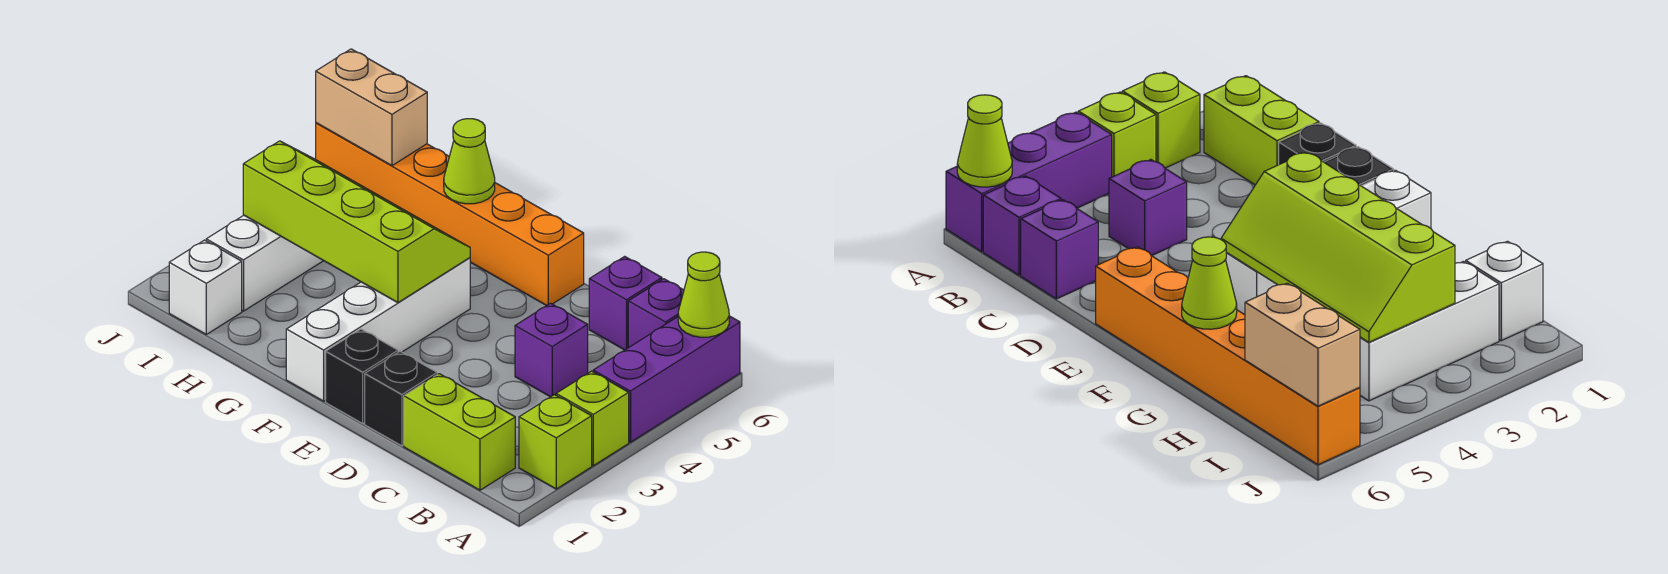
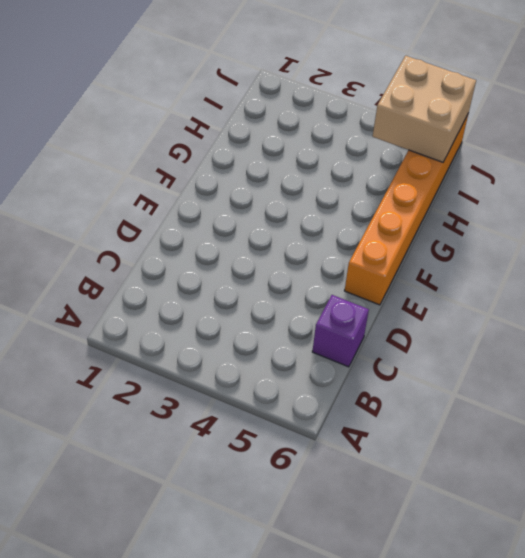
tan 2x2 brick [373,56,476,162] -> tan 1x2 brick [316,49,427,166]
none -> lime 1x1 brick [519,395,592,489]
none -> lime 1x1 brick [556,371,629,466]
none -> purple 1x3 brick [593,316,740,442]

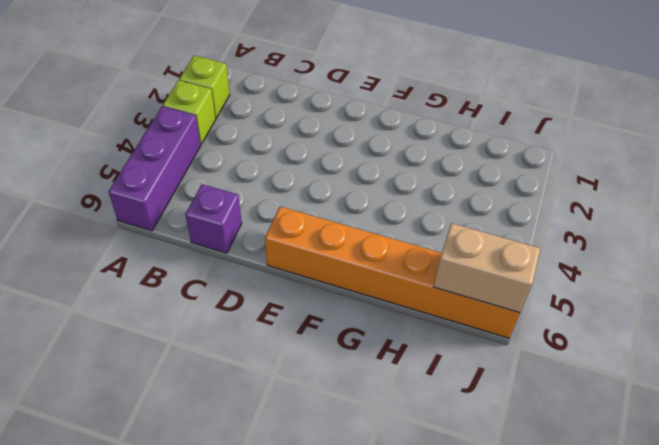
none -> lime 1x2 brick [404,374,515,490]
none -> purple 1x1 brick [628,279,684,348]
none -> purple 1x1 brick [515,303,588,397]

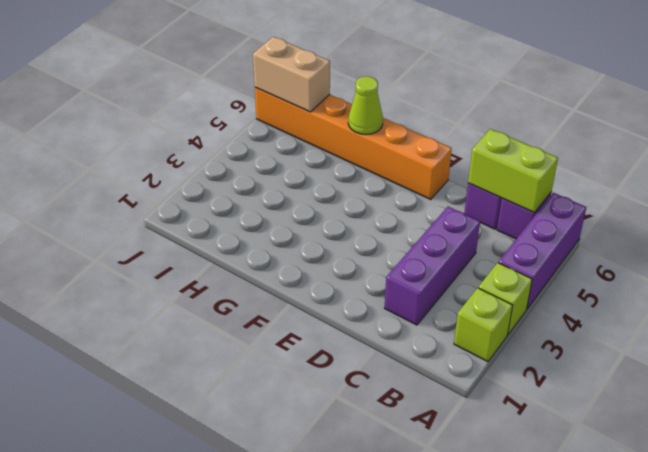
lime 1x2 brick [468,129,558,213] -> lime 1x2 brick moved to [404,374,515,490]
purple 1x3 brick [385,207,480,325] -> purple 1x1 brick [515,303,588,397]
none -> black 1x1 brick [365,352,437,446]
none -> black 1x1 brick [326,329,398,423]
none -> white 1x4 brick [286,258,470,401]

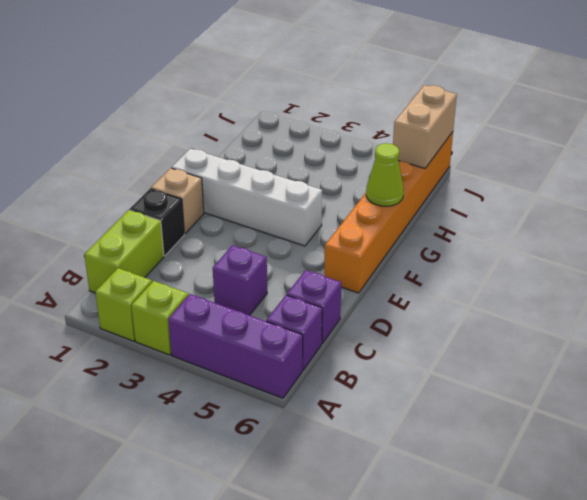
tan 1x1 brick [151,168,204,234] -> black 1x1 brick [326,329,398,423]
none -> white 1x1 brick [169,240,242,334]
none -> white 1x3 brick [206,215,323,311]
none -> lime 1x1 cone [678,252,729,337]

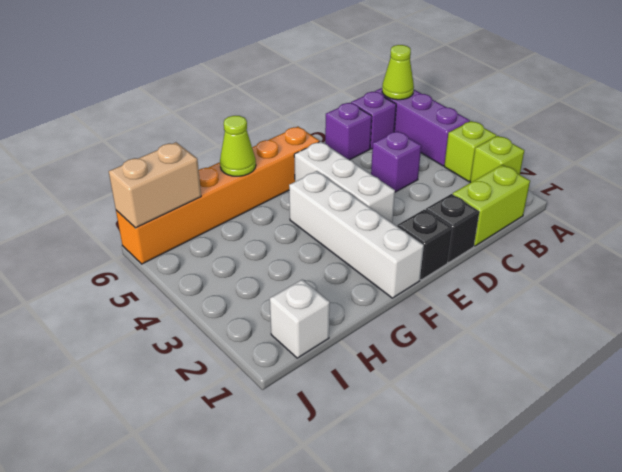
white 1x3 brick [294,141,395,223] -> white 1x3 brick moved to [206,215,323,311]
none -> lime 2x4 slope [243,141,470,303]

